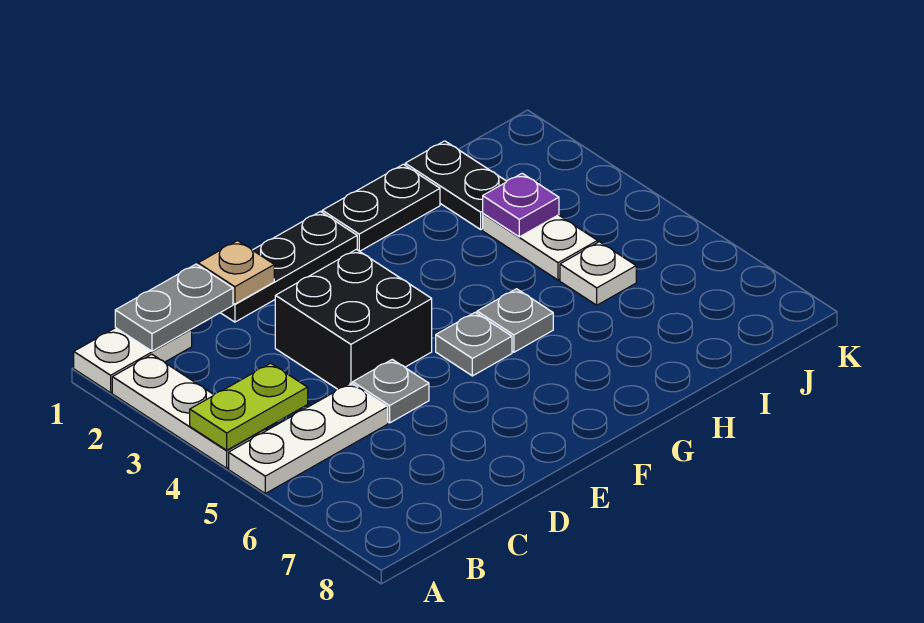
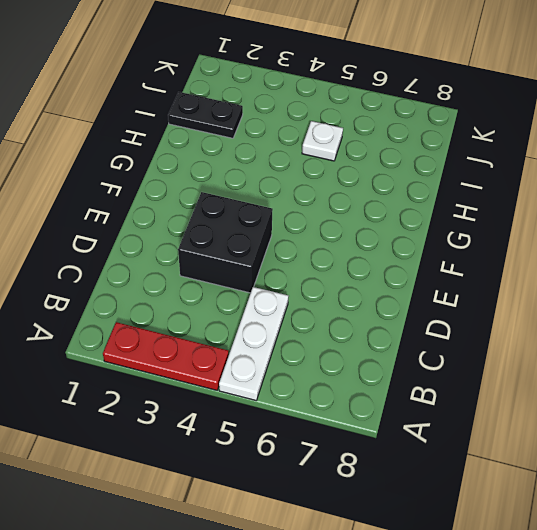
red 1x3 plate [103,322,229,390] -> white 1x3 plate [112,354,266,468]
none -> white 1x2 plate [74,328,192,393]
none -> black 1x3 plate [221,212,357,322]
none -> grey 1x1 plate [353,359,429,423]

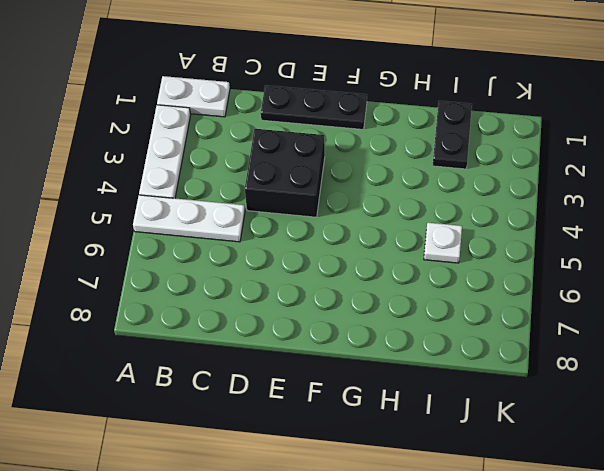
none -> grey 1x1 plate [353,359,429,423]
none -> grey 1x1 plate [436,312,512,376]
none -> black 1x2 plate [322,164,440,251]

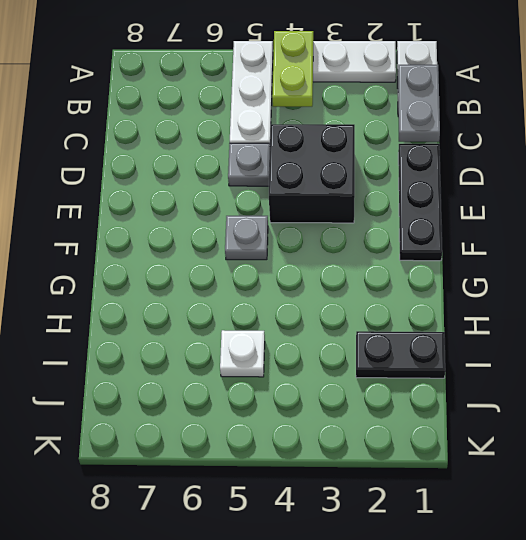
none -> black 1x2 plate [322,164,440,251]
none -> grey 1x1 plate [477,289,553,352]
none -> white 1x2 plate [483,214,598,280]

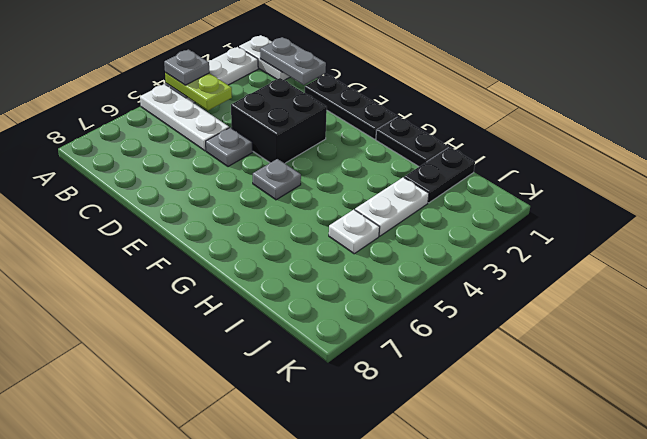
grey 1x1 plate [164,49,209,85] -> grey 1x1 plate moved to [477,289,553,352]
none -> tan 1x1 plate [198,241,274,304]
none -> purple 1x1 plate [483,174,559,237]

